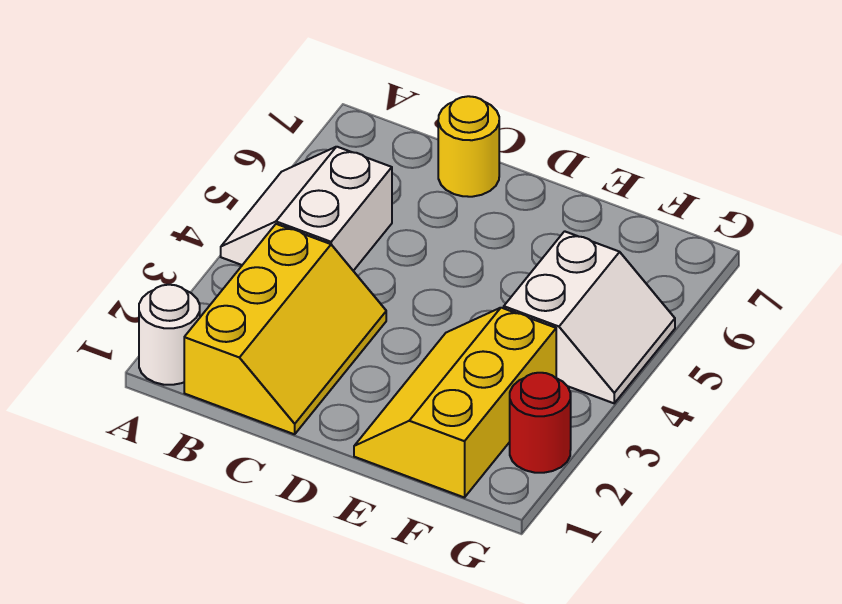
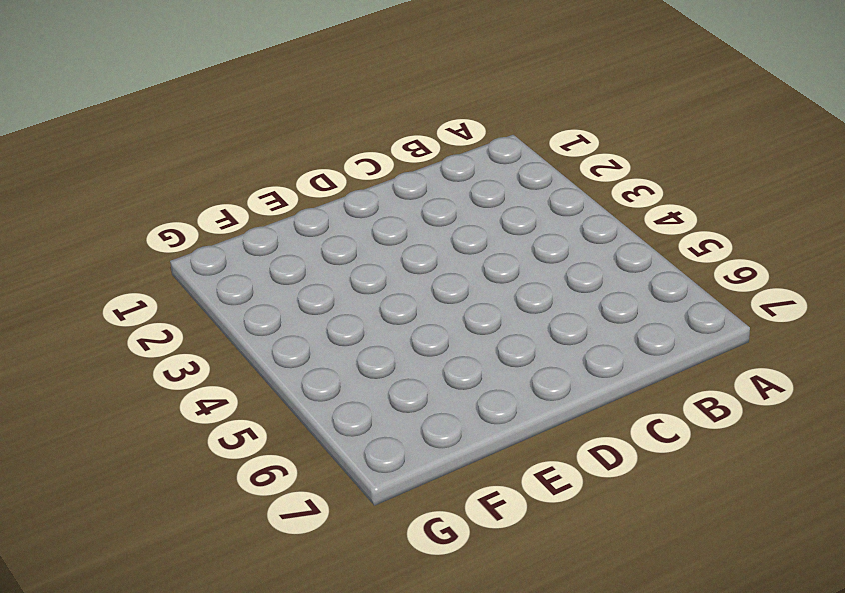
none -> white 1x1 round brick [139,285,200,385]
none -> white 2x2 slope [221,147,392,271]

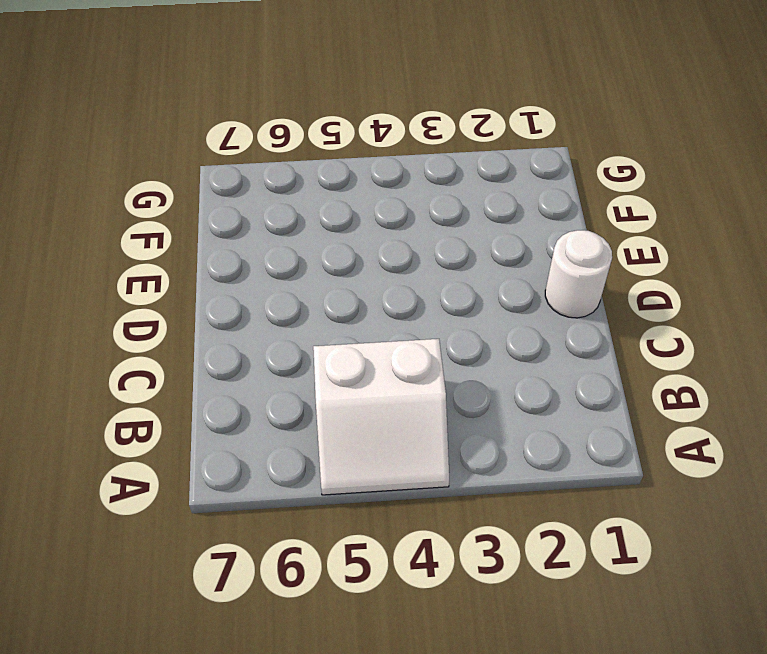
white 1x1 round brick [545,230,612,318] -> white 1x1 round brick moved to [139,285,200,385]
none -> yellow 2x3 slope [184,224,386,434]
none -> yellow 1x1 round brick [438,96,499,197]

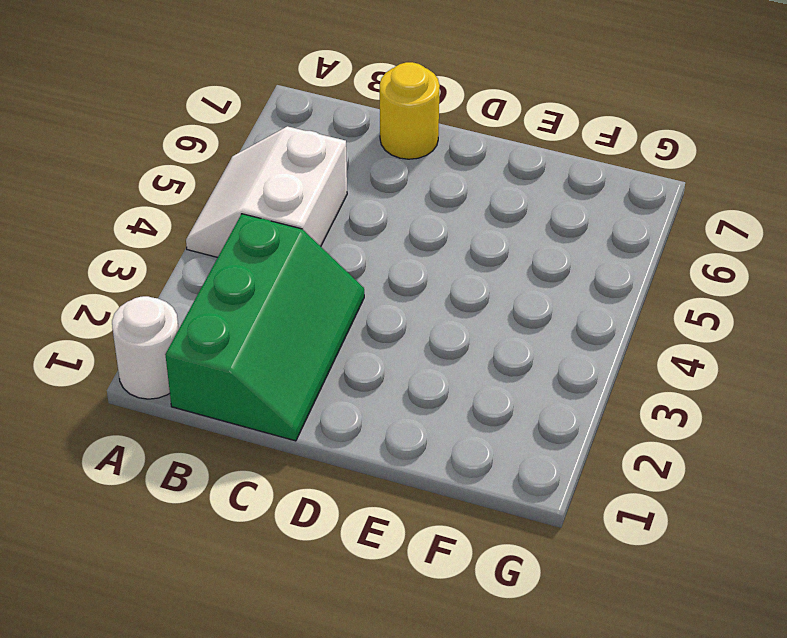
green 2x3 slope [165,214,364,441] -> yellow 2x3 slope [184,224,386,434]
none -> yellow 2x3 slope [354,308,556,498]
none -> white 2x2 slope [504,231,675,403]

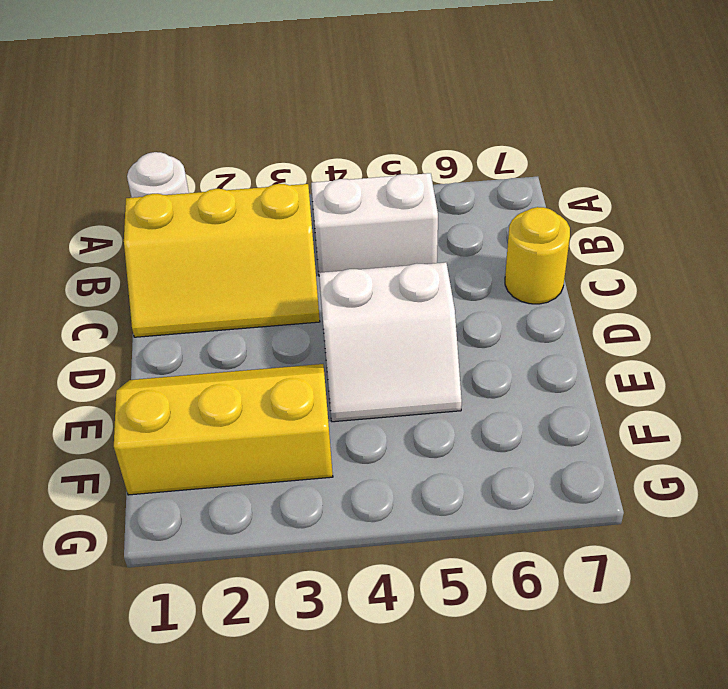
white 2x2 slope [319,262,462,422] -> white 2x2 slope moved to [504,231,675,403]
none -> red 1x1 round brick [510,373,571,473]

